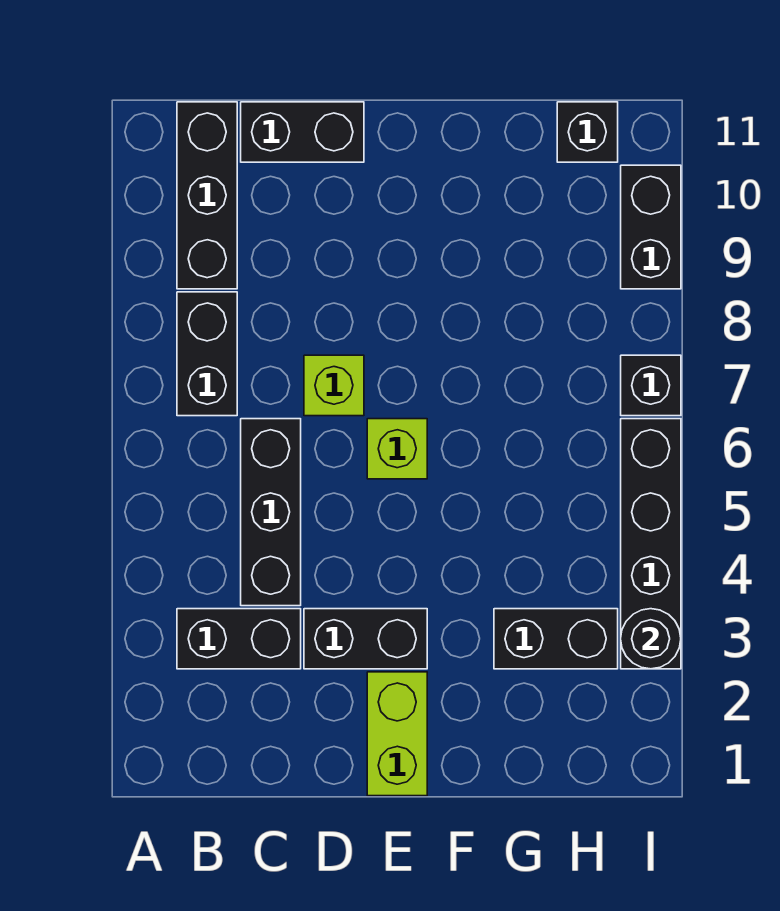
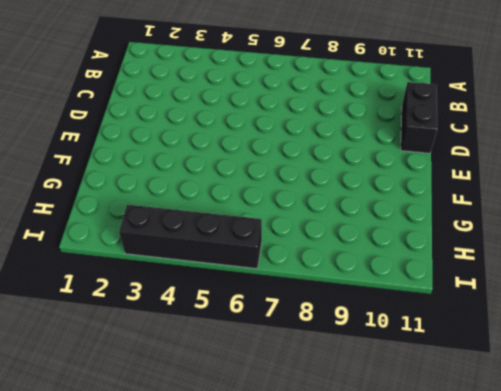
none -> black 1x2 brick [177,609,301,669]
none -> black 1x2 brick [177,292,237,416]
none -> black 1x3 brick [177,102,237,289]

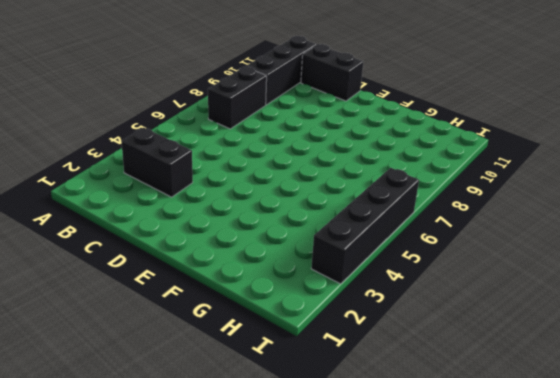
none -> black 1x3 brick [241,419,301,606]
none -> black 1x2 brick [304,609,427,669]
none -> lime 1x1 brick [304,355,364,416]

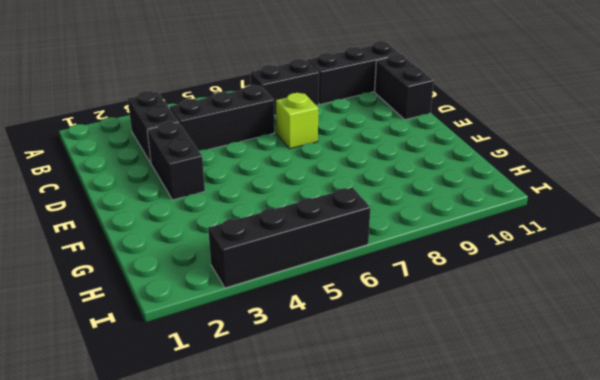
none -> lime 1x2 brick [367,672,427,796]
none -> lime 1x1 brick [367,419,427,479]
none -> black 1x2 brick [494,609,618,669]

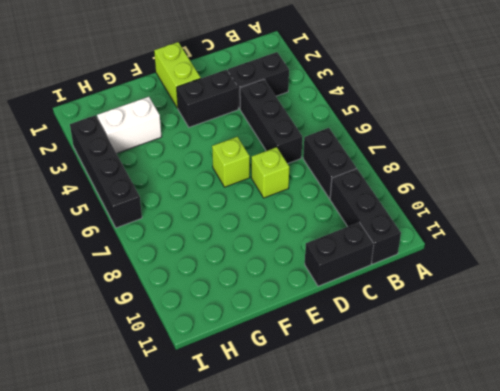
white 1x2 brick [97,97,162,153] -> black 1x2 brick [494,609,618,669]
none -> black 1x1 brick [557,102,618,162]
none -> black 1x1 brick [621,355,681,416]
none -> black 1x2 brick [621,165,681,289]

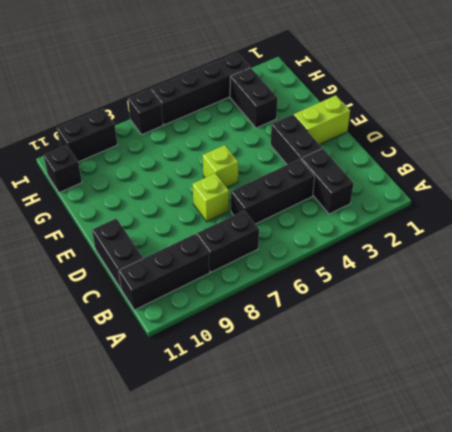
none -> black 1x1 round brick [621,609,681,669]

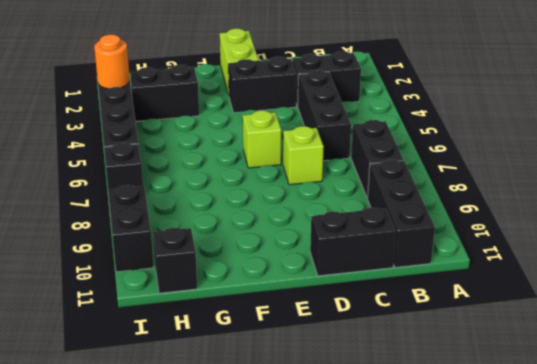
orange 1x1 round brick [94,35,130,89] -> black 1x1 round brick [621,609,681,669]

